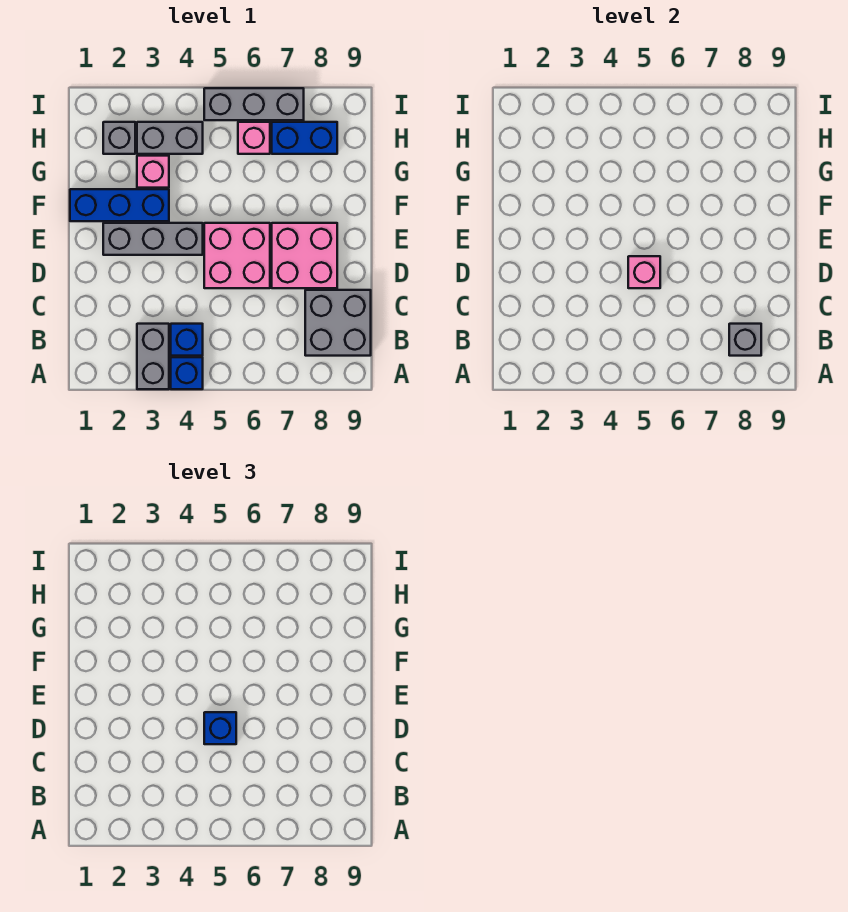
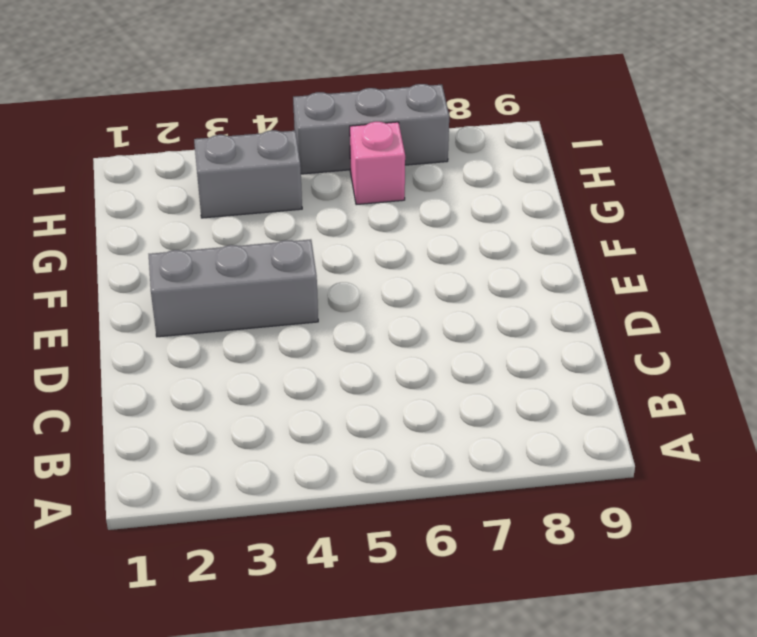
none -> grey 1x2 brick [137,324,169,389]
none -> blue 1x1 brick [171,357,203,389]
none -> blue 1x1 brick [171,324,203,356]

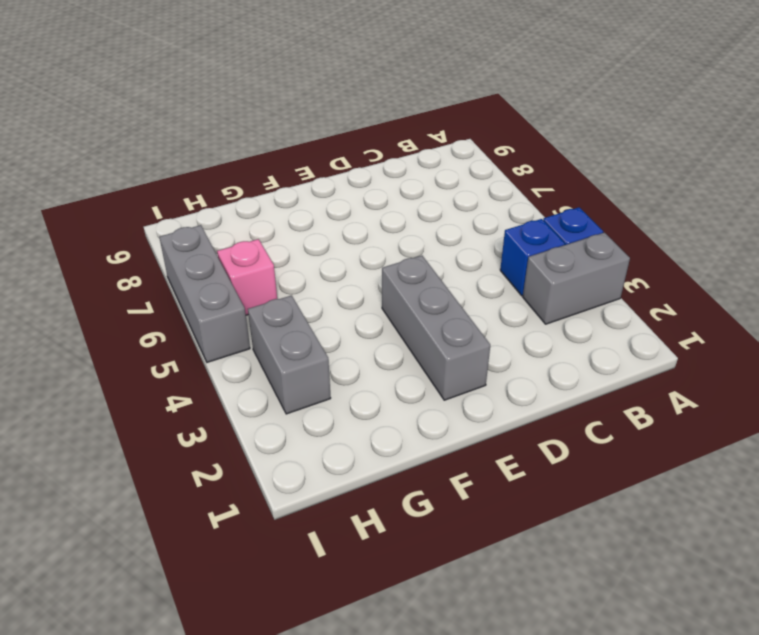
none -> grey 2x2 brick [305,290,371,356]
none -> pink 2x2 brick [204,223,270,288]
none -> pink 2x2 brick [272,223,337,288]

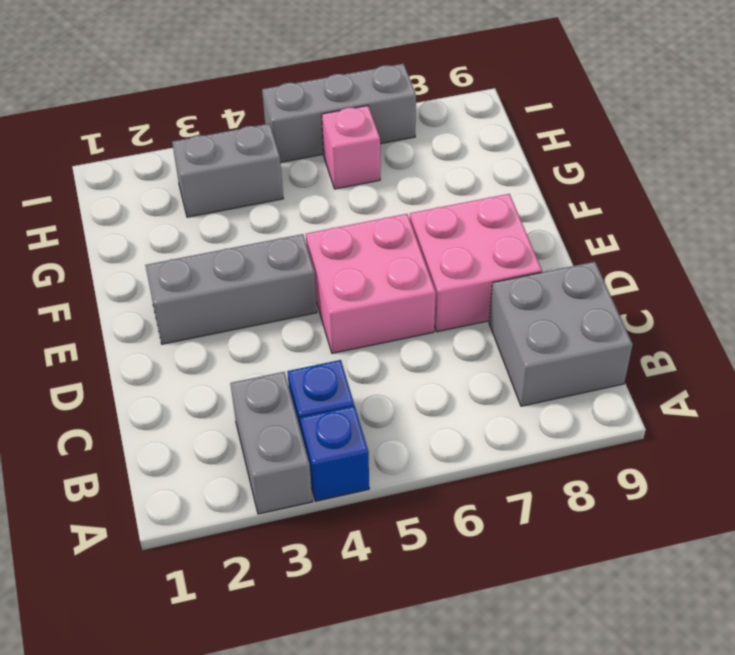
none -> blue 1x3 brick [70,189,169,221]
none -> pink 1x1 brick [137,156,169,188]
none -> grey 1x1 brick [103,122,135,154]

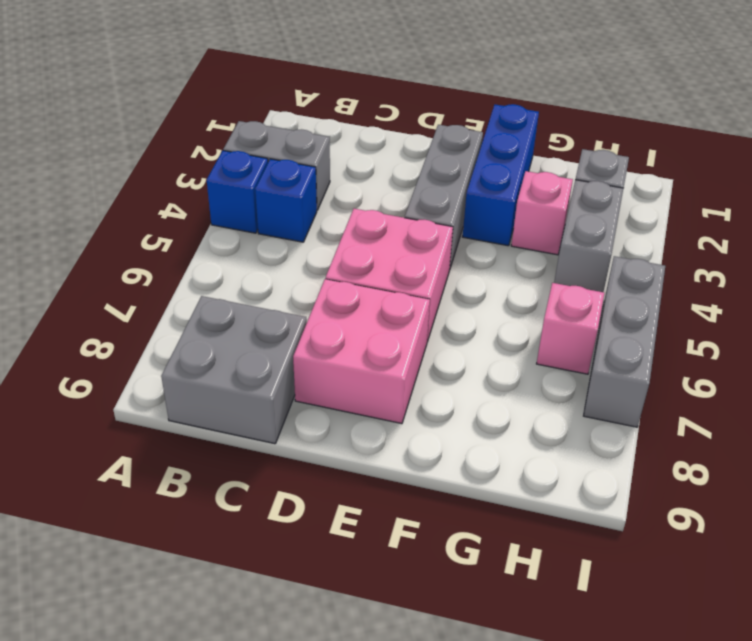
none -> blue 1x2 brick [272,122,337,154]
none -> grey 1x1 brick [729,324,761,356]
none -> pink 1x1 brick [628,256,660,288]

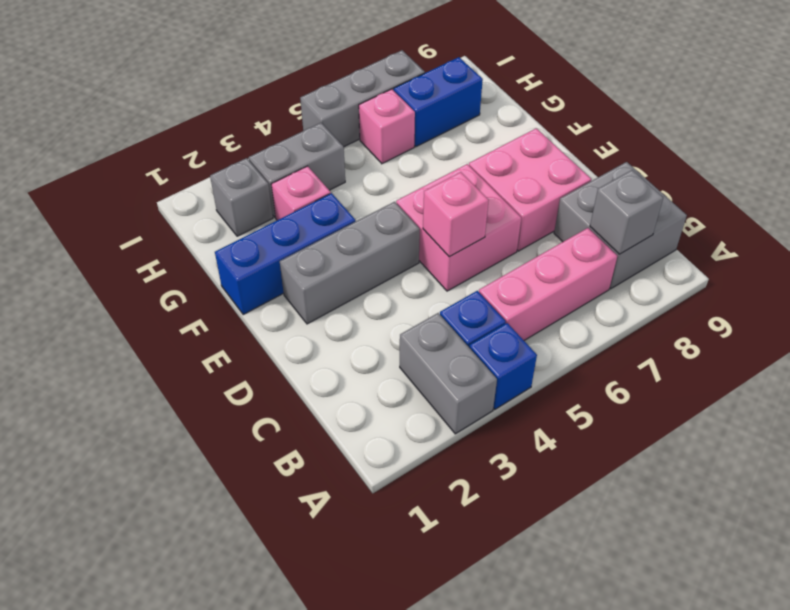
pink 1x3 brick [479,228,617,340] -> none
none -> blue 1x1 brick [204,712,236,744]

